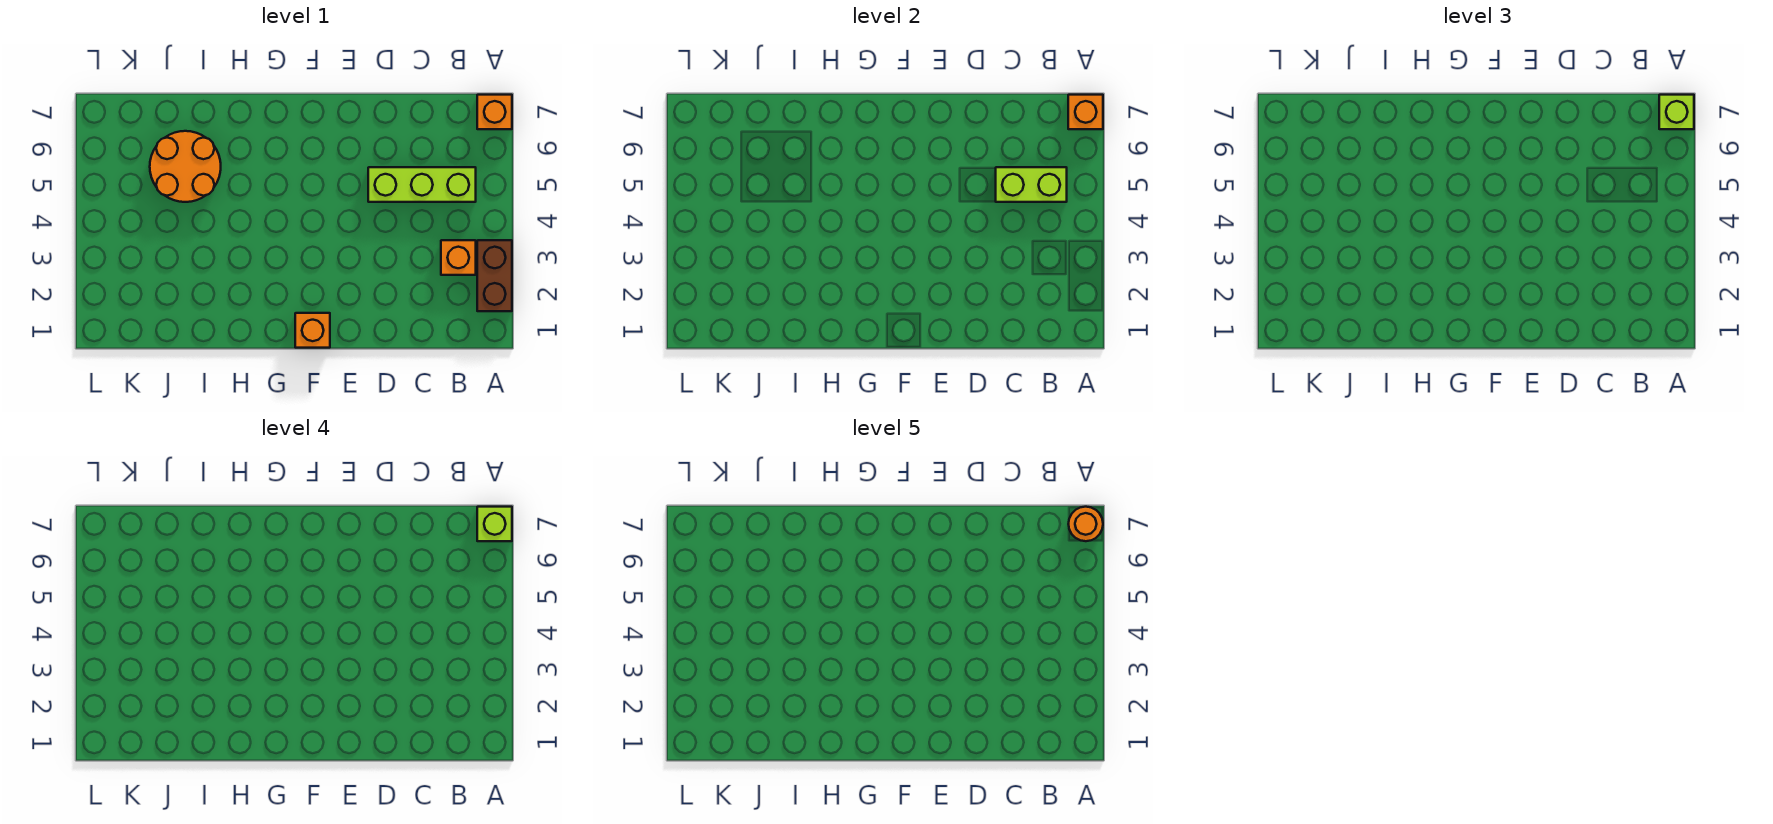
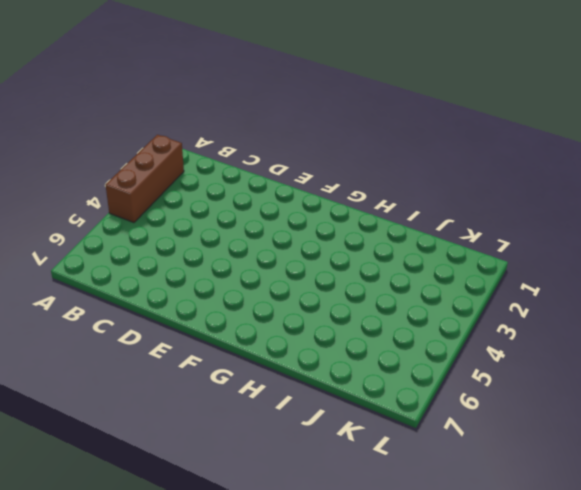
brown 1x3 brick [106,135,184,223] -> brown 1x2 brick [477,240,512,311]
none -> orange 1x1 brick [477,95,512,129]
none -> orange 1x1 brick [441,240,476,275]

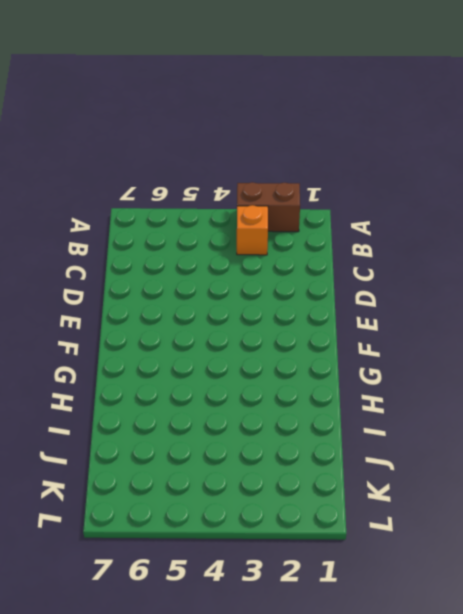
none -> orange 1x1 brick [477,95,512,129]
none -> lime 1x3 brick [368,167,476,202]

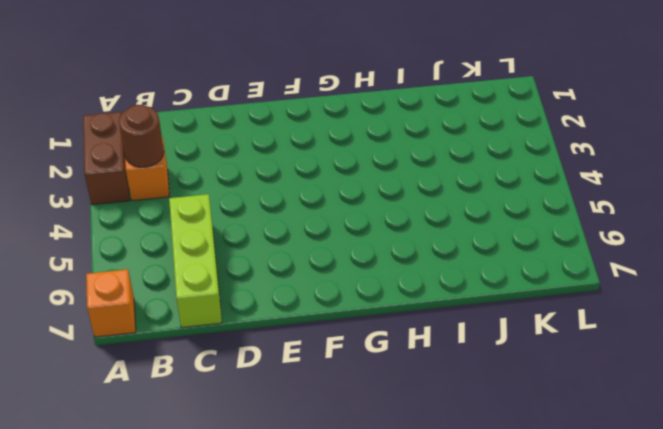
brown 1x1 round brick [119,105,164,167] -> none
lime 1x3 brick [169,194,222,328] -> lime 1x3 brick turned to [368,167,476,202]
none -> orange 1x1 brick [295,313,330,348]
none -> orange 2x2 round brick [150,131,221,202]

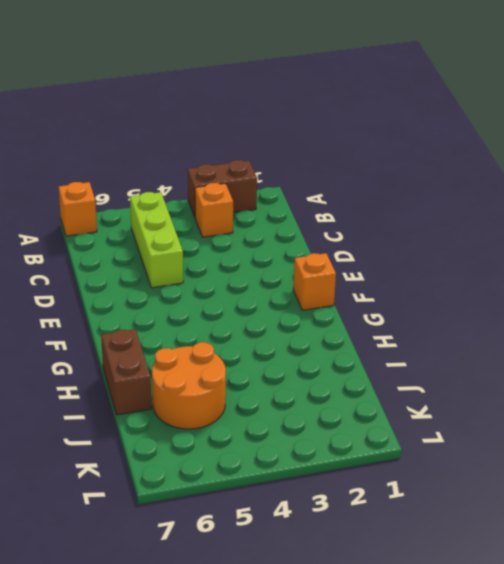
brown 1x2 brick [101,329,152,415] -> none
none -> orange 1x1 brick [1068,95,1103,129]
none -> lime 1x2 brick [996,167,1067,202]

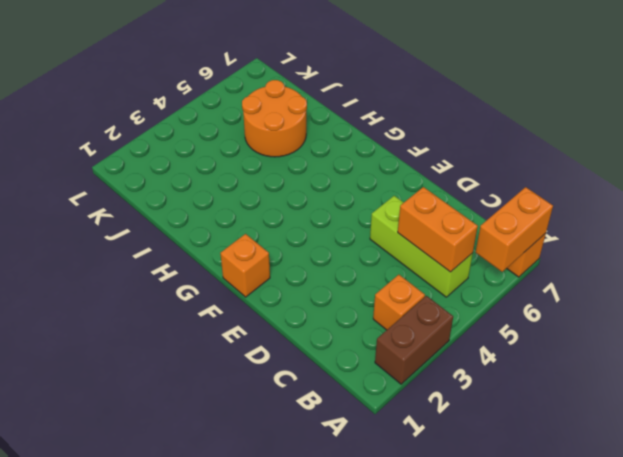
orange 1x2 brick [475,187,553,272] -> orange 1x1 brick [1068,95,1103,129]
orange 1x2 brick [398,187,478,272] -> lime 1x2 brick [996,167,1067,202]
none -> lime 1x1 brick [1659,95,1694,129]
none -> lime 1x1 brick [477,507,512,541]

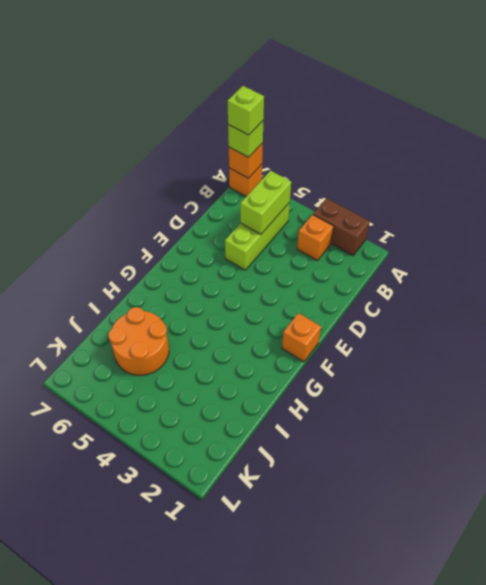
none -> orange 1x1 round brick [1069,507,1103,541]

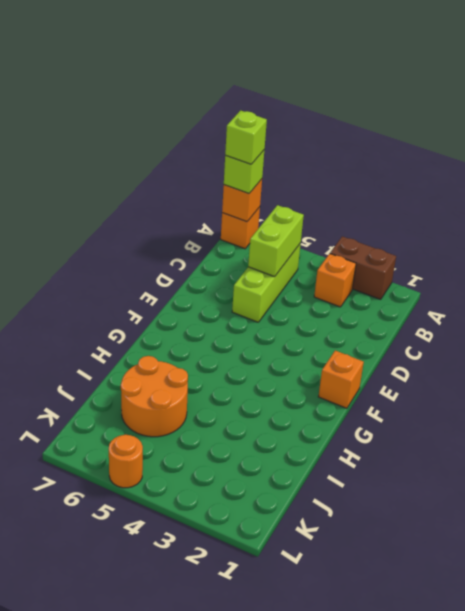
orange 1x1 round brick [109,435,143,488] -> orange 1x1 round brick moved to [1069,507,1103,541]

